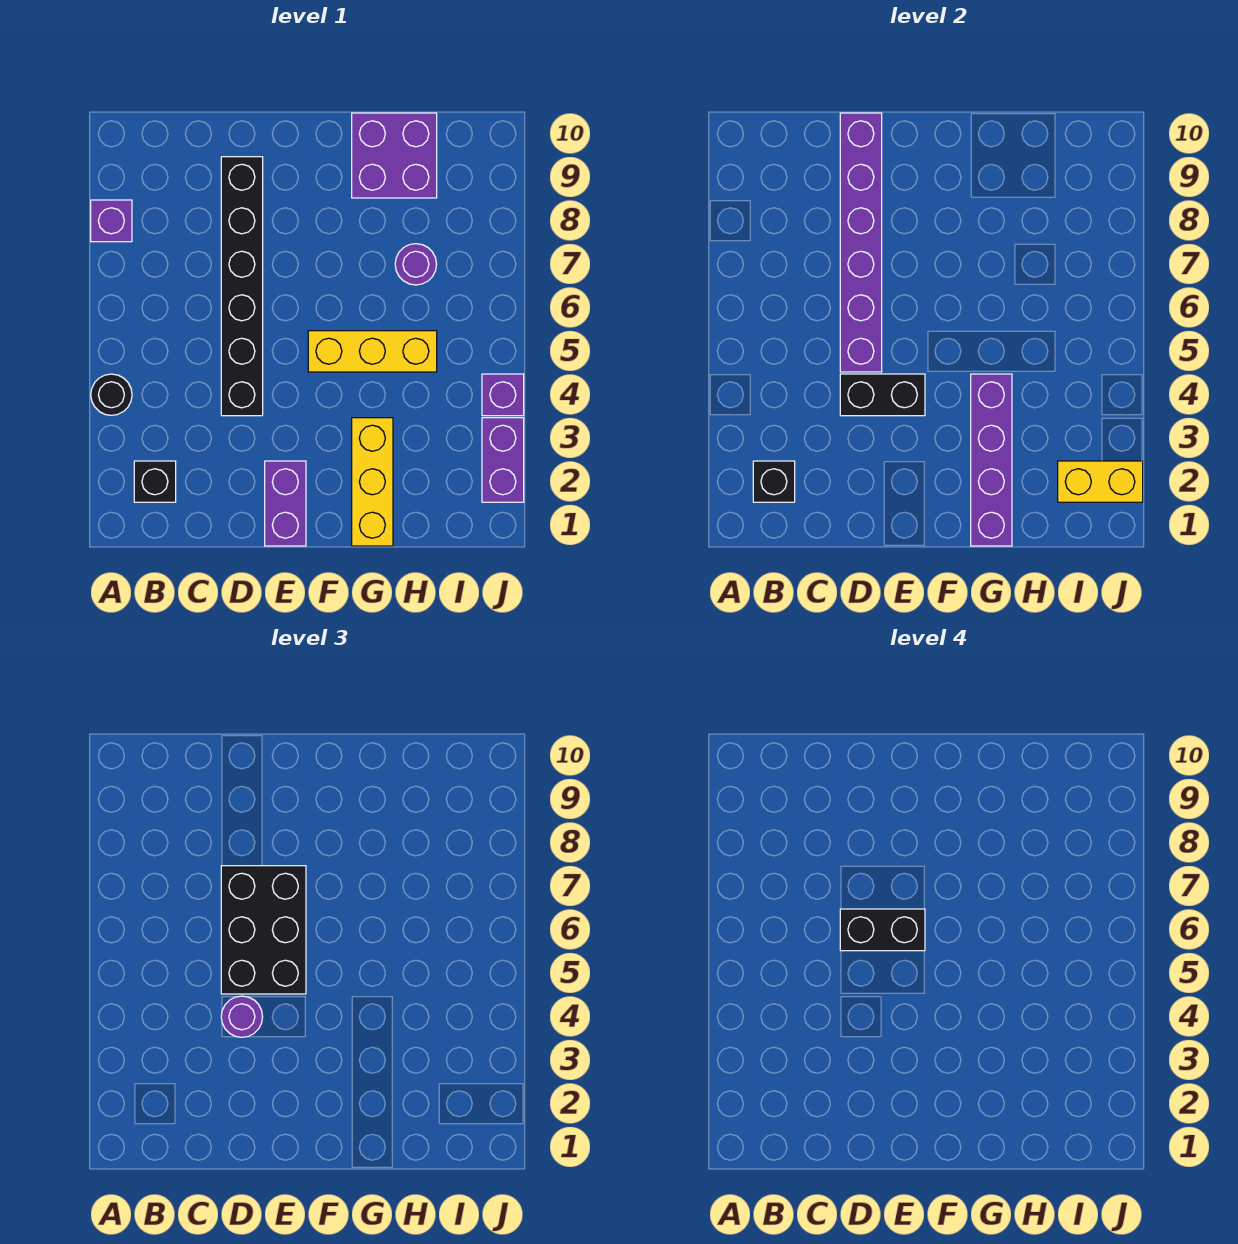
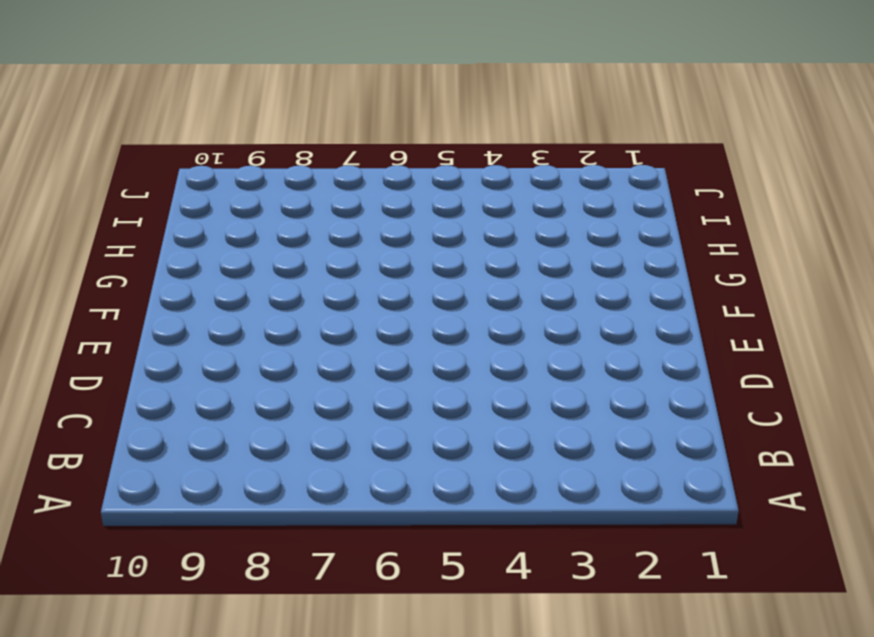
none -> black 1x1 round brick [91,374,132,415]
none -> purple 1x1 brick [91,200,132,242]
none -> black 1x1 brick [134,461,176,502]

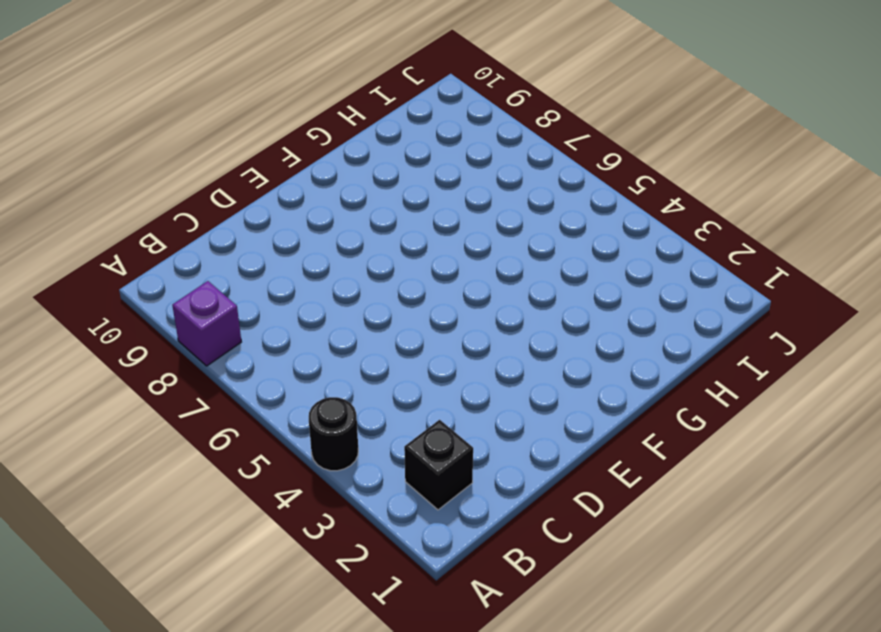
none -> black 1x6 brick [221,157,263,416]
none -> purple 1x2 brick [265,461,306,546]
none -> yellow 1x3 brick [308,331,437,372]

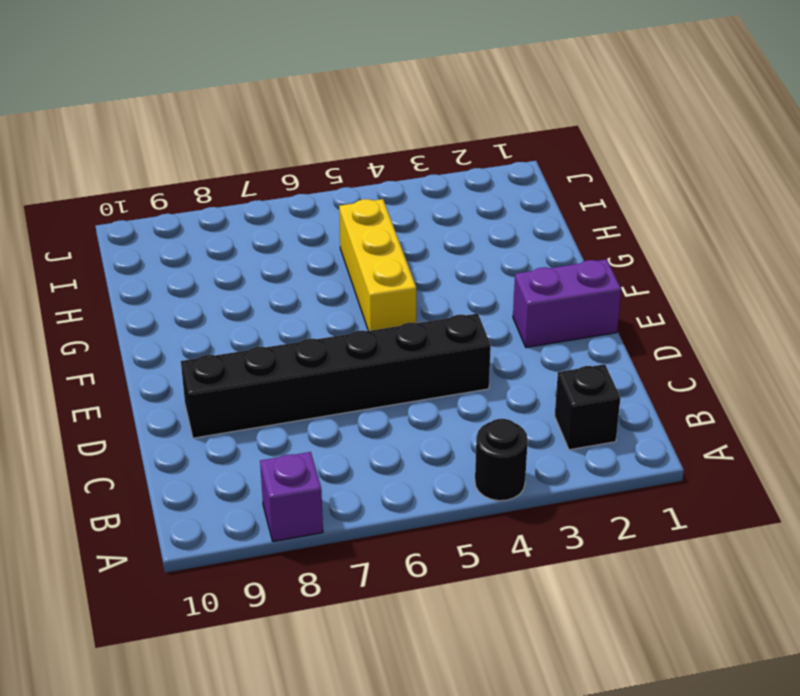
none -> yellow 1x3 brick [352,418,393,546]
none -> purple 2x2 brick [352,113,437,198]
none -> purple 1x1 round brick [395,244,437,285]

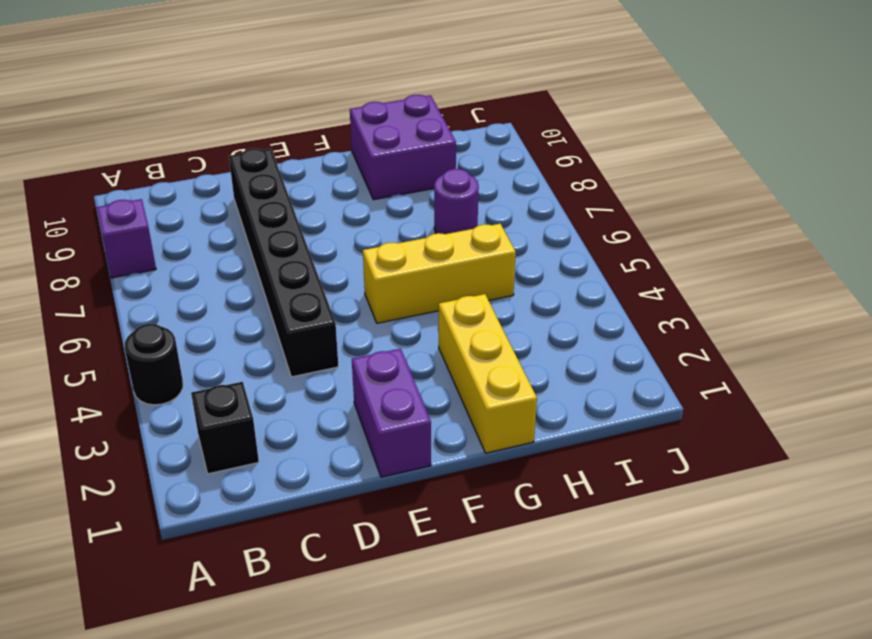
none -> purple 1x2 brick [482,418,524,502]
none -> purple 1x1 brick [482,374,524,416]
none -> black 1x1 brick [753,461,795,502]

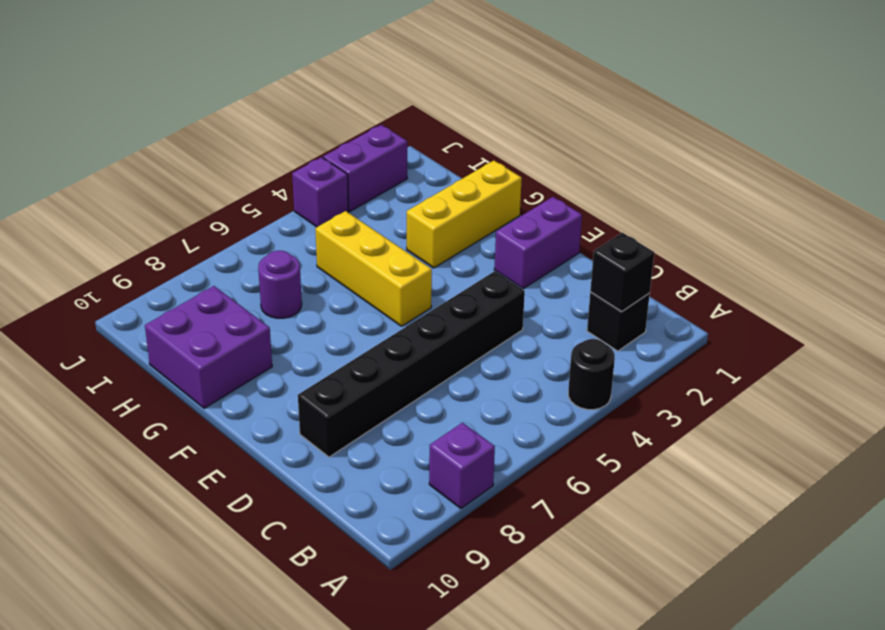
none -> black 1x2 brick [840,374,925,416]
none -> purple 1x6 brick [840,113,882,372]
none -> purple 1x4 brick [971,374,1012,546]

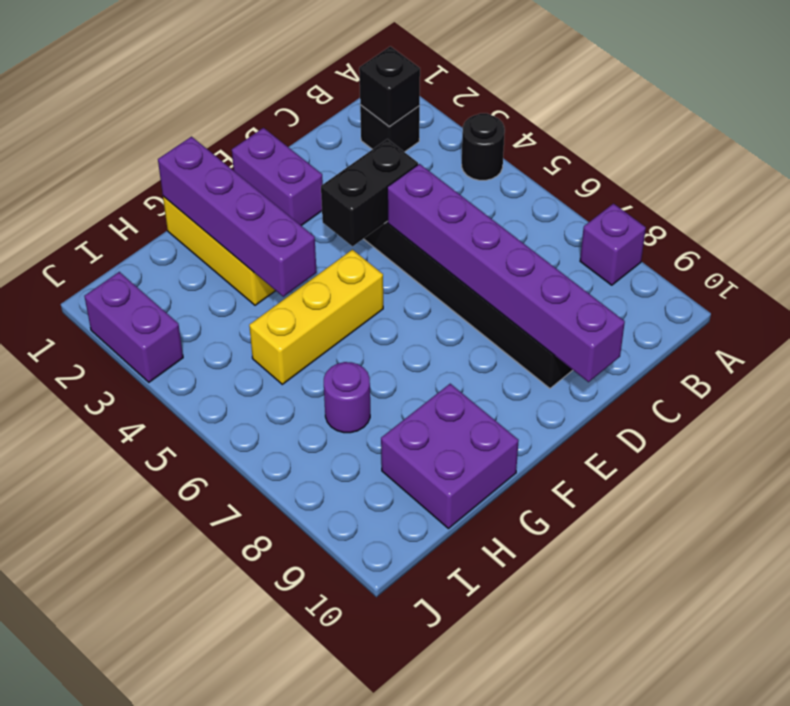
none -> purple 1x1 brick [482,374,524,416]
none -> yellow 1x2 brick [1058,461,1143,502]
none -> purple 1x1 round brick [221,996,263,1037]

